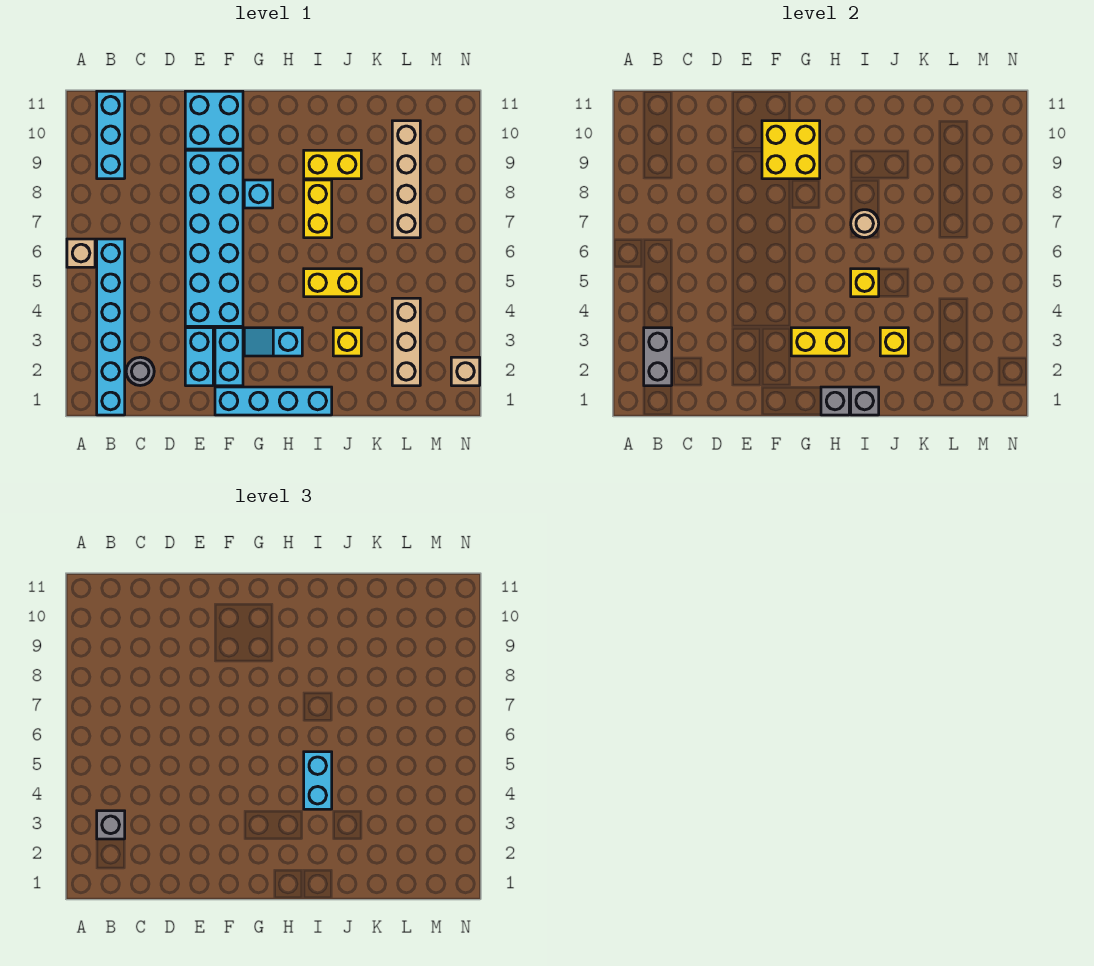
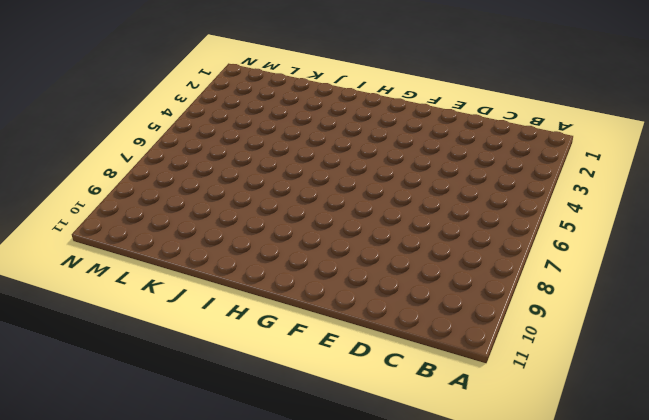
none -> tan 1x1 brick [67,239,95,267]
none -> cyan 1x6 brick [97,239,125,415]
none -> cyan 1x3 brick [97,91,125,179]

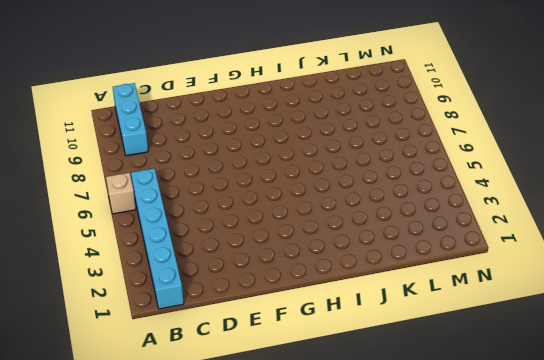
none -> grey 1x1 round brick [126,357,154,386]
none -> cyan 1x2 brick [185,328,213,386]
none -> cyan 2x6 brick [185,150,243,326]

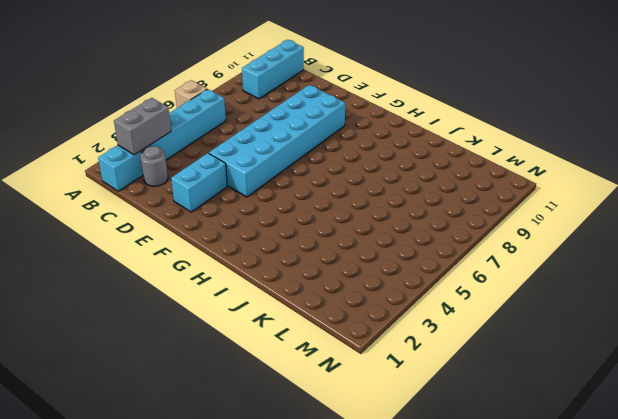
none -> cyan 2x2 brick [185,91,243,149]
none -> cyan 1x4 brick [215,387,332,415]
none -> cyan 1x2 brick [215,328,243,386]

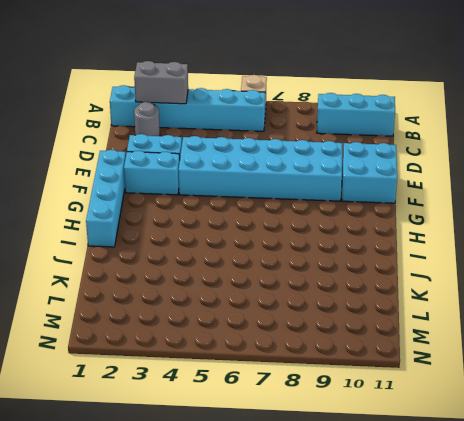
none -> cyan 1x2 slope [244,328,302,356]
none -> cyan 1x1 brick [244,180,273,208]
none -> yellow 1x2 brick [304,269,361,297]

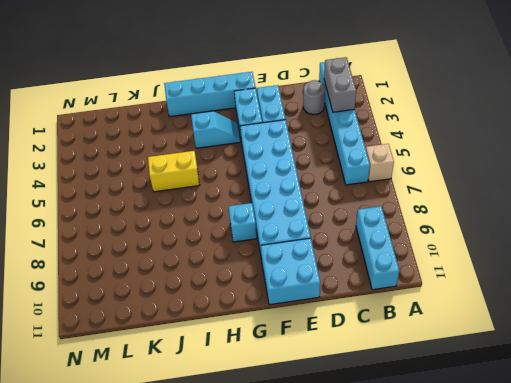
none -> yellow 1x2 brick [304,180,332,238]
none -> yellow 1x2 brick [304,150,361,179]
none -> yellow 1x1 brick [333,328,361,356]

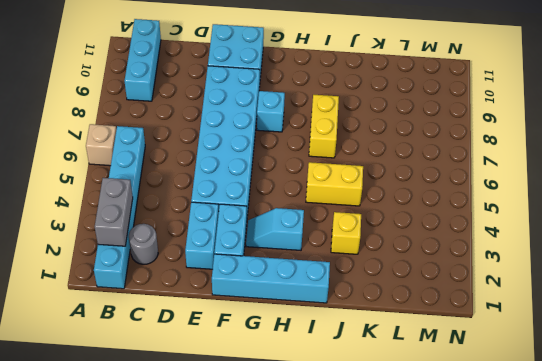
none -> yellow 1x2 brick [304,150,361,179]
none -> tan 1x3 brick [392,298,420,386]
none -> tan 1x4 brick [392,121,420,238]

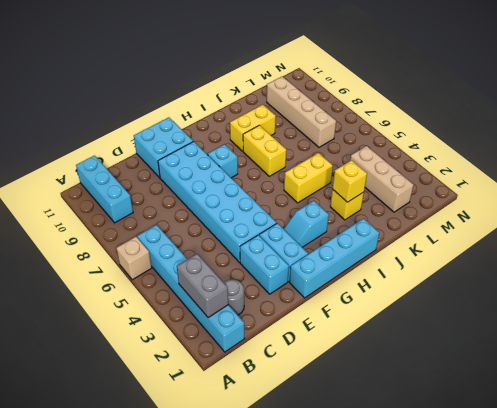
none -> tan 1x1 brick [451,357,480,386]
none -> yellow 2x2 brick [762,121,820,179]
none -> yellow 1x2 brick [791,328,849,356]

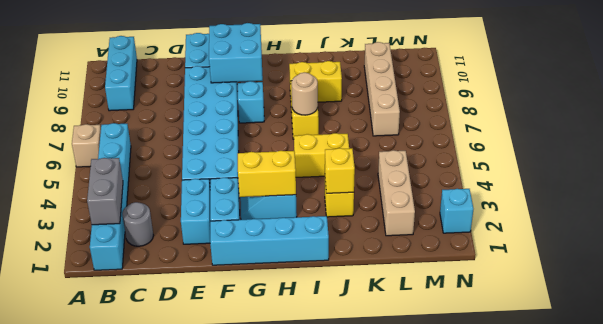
cyan 2x2 brick [209,23,263,83] -> yellow 2x2 brick [762,121,820,179]
cyan 1x1 brick [440,189,473,233] -> tan 1x1 brick [451,357,480,386]
none -> grey 1x1 brick [821,387,849,415]
none -> grey 1x1 brick [851,387,879,415]
none -> yellow 1x1 brick [851,269,879,297]

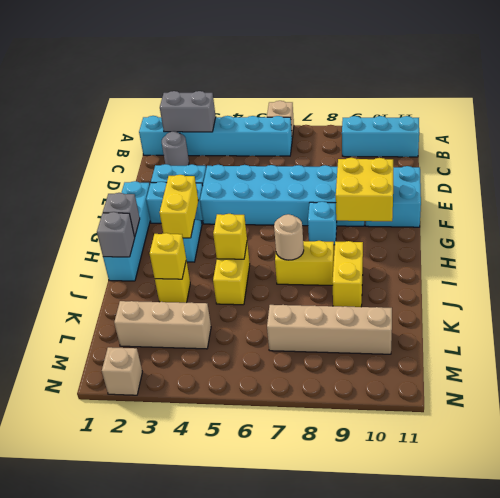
none -> grey 1x1 brick [97,811,125,839]
none -> cyan 1x2 brick [304,752,332,809]

